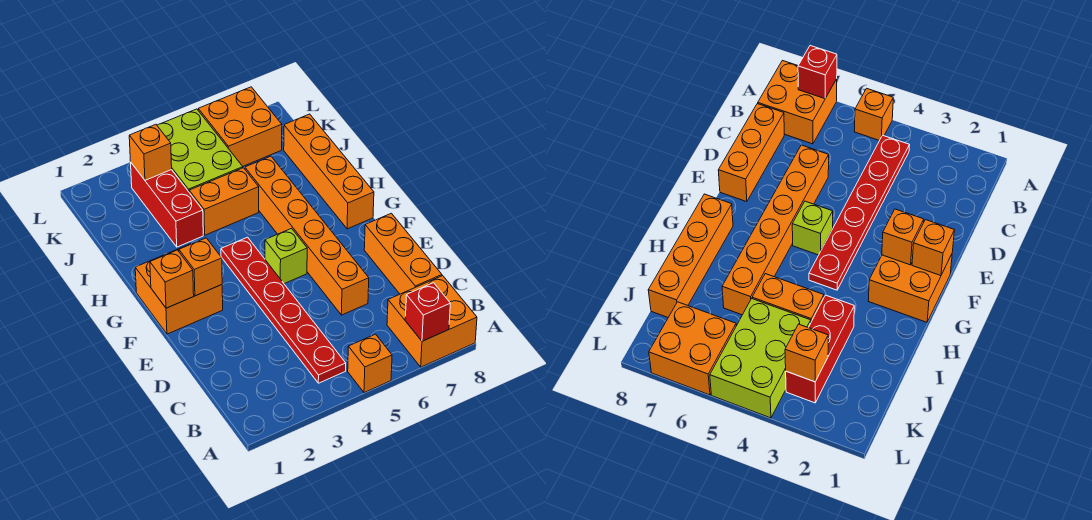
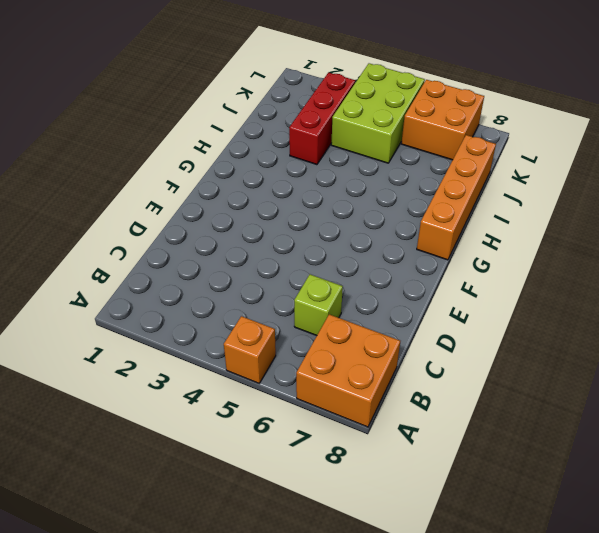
lime 1x1 brick [294,274,343,336] -> lime 1x1 brick moved to [265,229,307,284]
none -> red 1x6 plate [221,237,346,383]
none -> orange 1x3 brick [364,213,442,294]
none -> orange 1x6 brick [245,156,369,315]

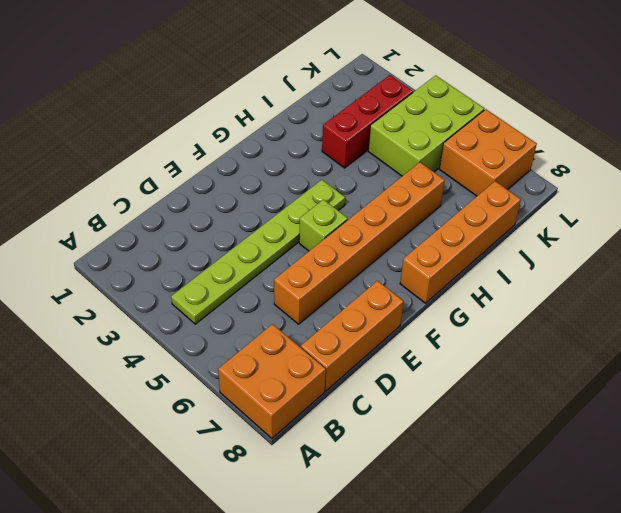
lime 1x6 plate [171,180,345,324] -> red 1x6 plate [221,237,346,383]
none -> orange 1x1 brick [348,334,392,393]
none -> orange 2x2 brick [135,244,223,334]
none -> orange 1x2 brick [189,168,259,235]

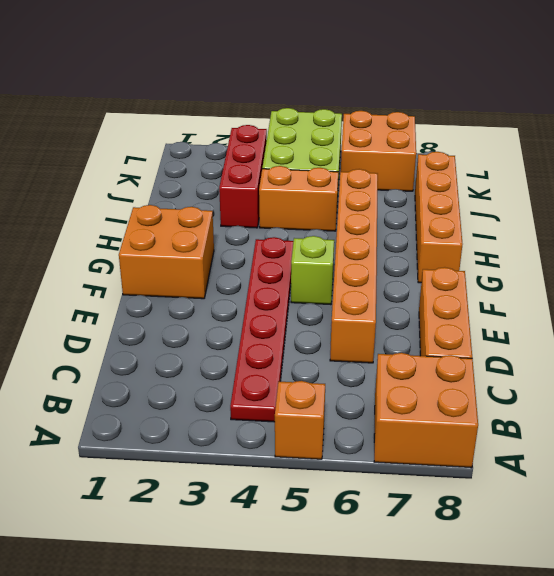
none -> red 1x1 brick [405,283,450,341]
none -> orange 1x1 brick [150,250,194,308]
none -> orange 1x1 brick [179,238,222,296]

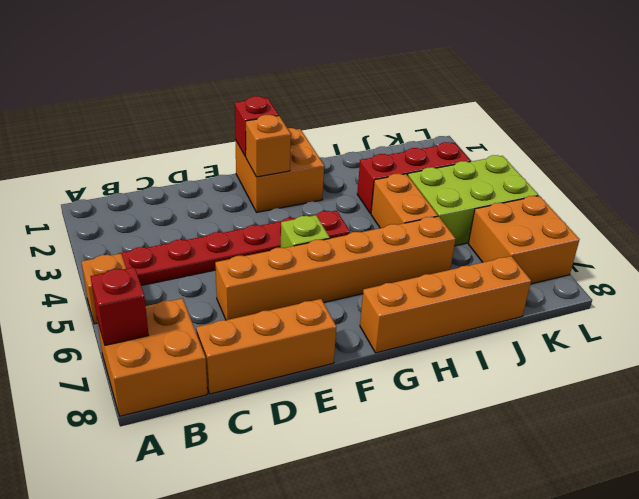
red 1x1 brick [235,96,279,157] -> orange 1x1 brick [150,250,194,308]
none -> orange 1x1 brick [129,124,172,180]

